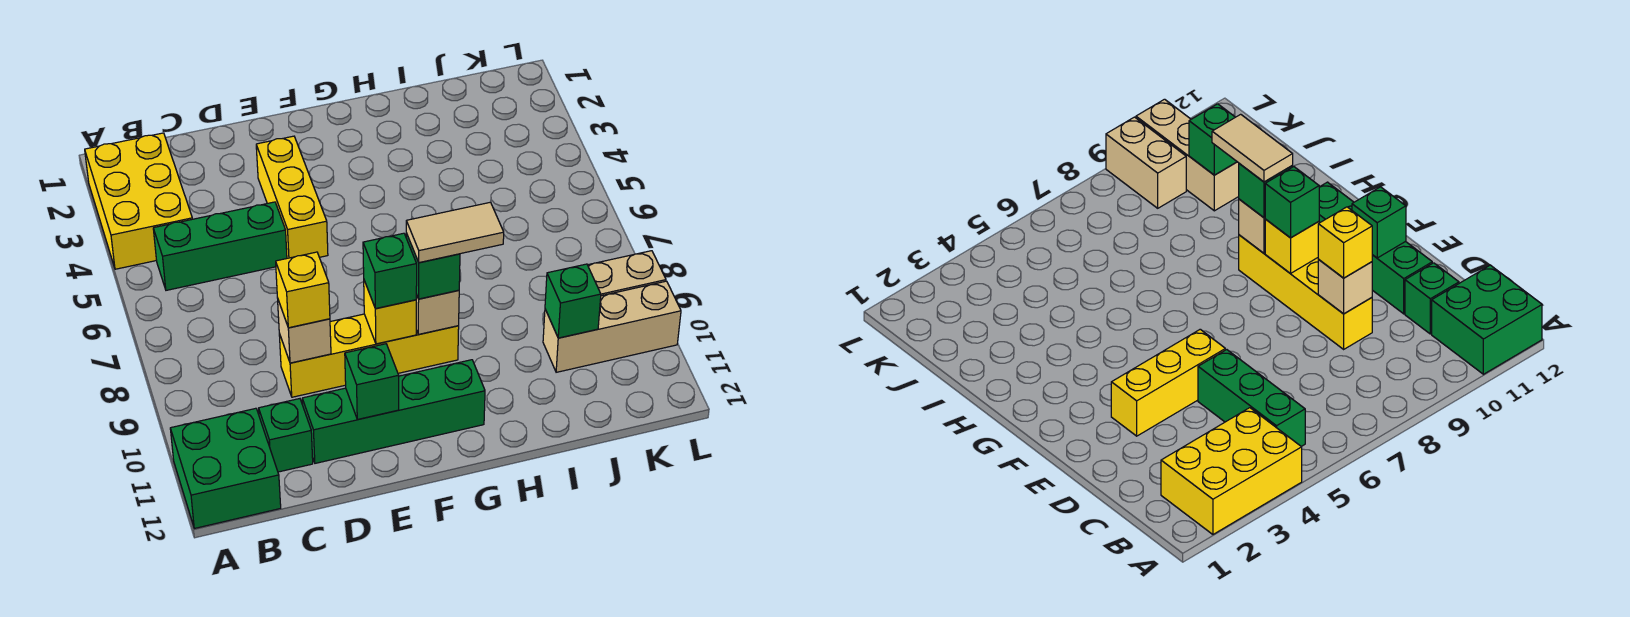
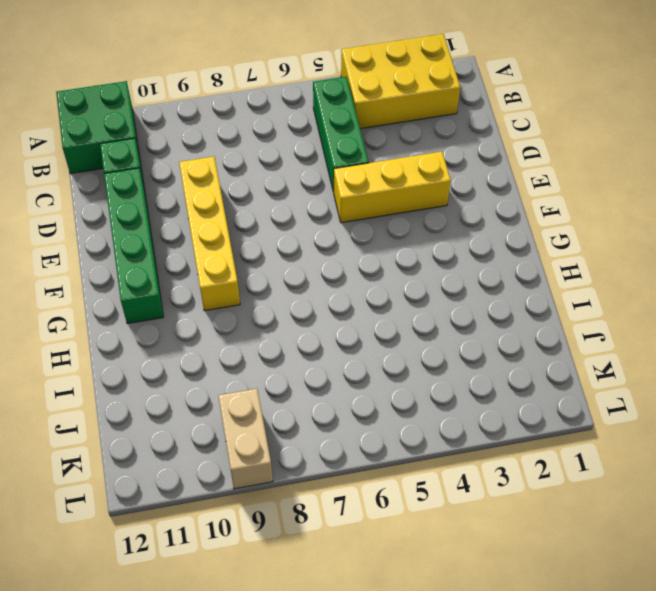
none -> tan 1x3 brick [543,281,681,372]
none -> tan 1x1 brick [278,300,331,363]
none -> green 1x1 brick [345,344,399,419]

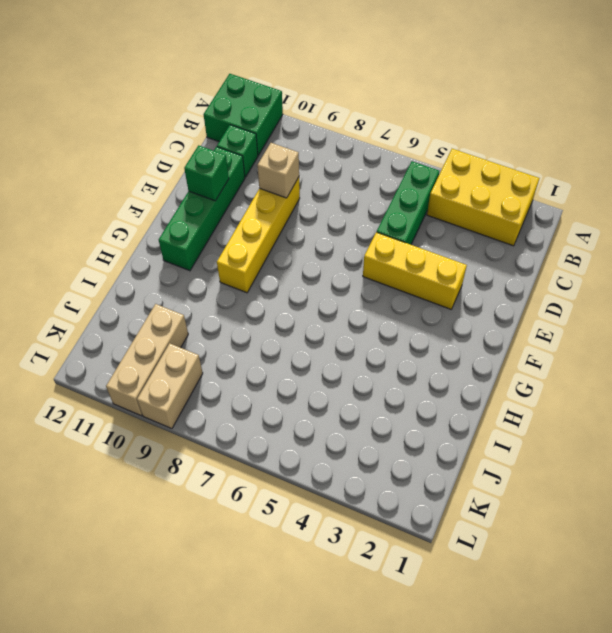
none -> yellow 1x1 brick [364,281,416,344]
none -> tan 1x1 brick [416,290,459,334]
none -> green 1x1 brick [545,264,601,338]

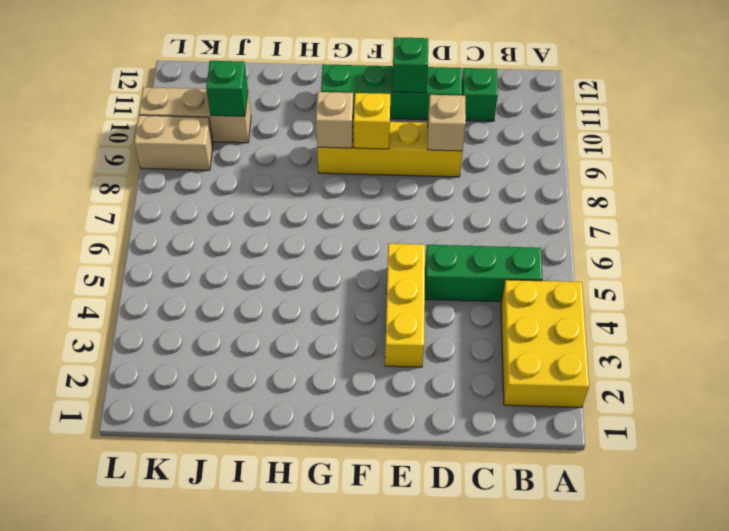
none -> green 2x2 brick [170,408,281,528]
none -> yellow 1x1 brick [276,252,330,328]
none -> green 1x1 brick [363,233,417,309]

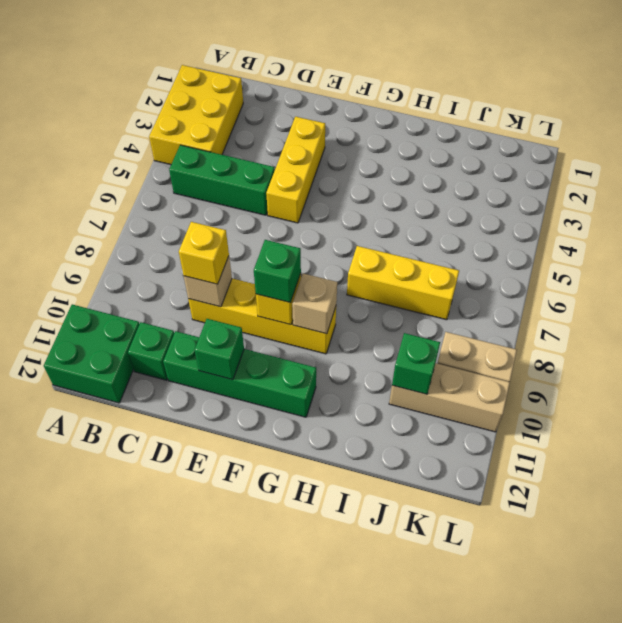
yellow 1x3 brick [347,246,459,320] -> none
none -> green 1x1 brick [406,233,460,299]
none -> tan 1x2 tile [406,202,504,263]

